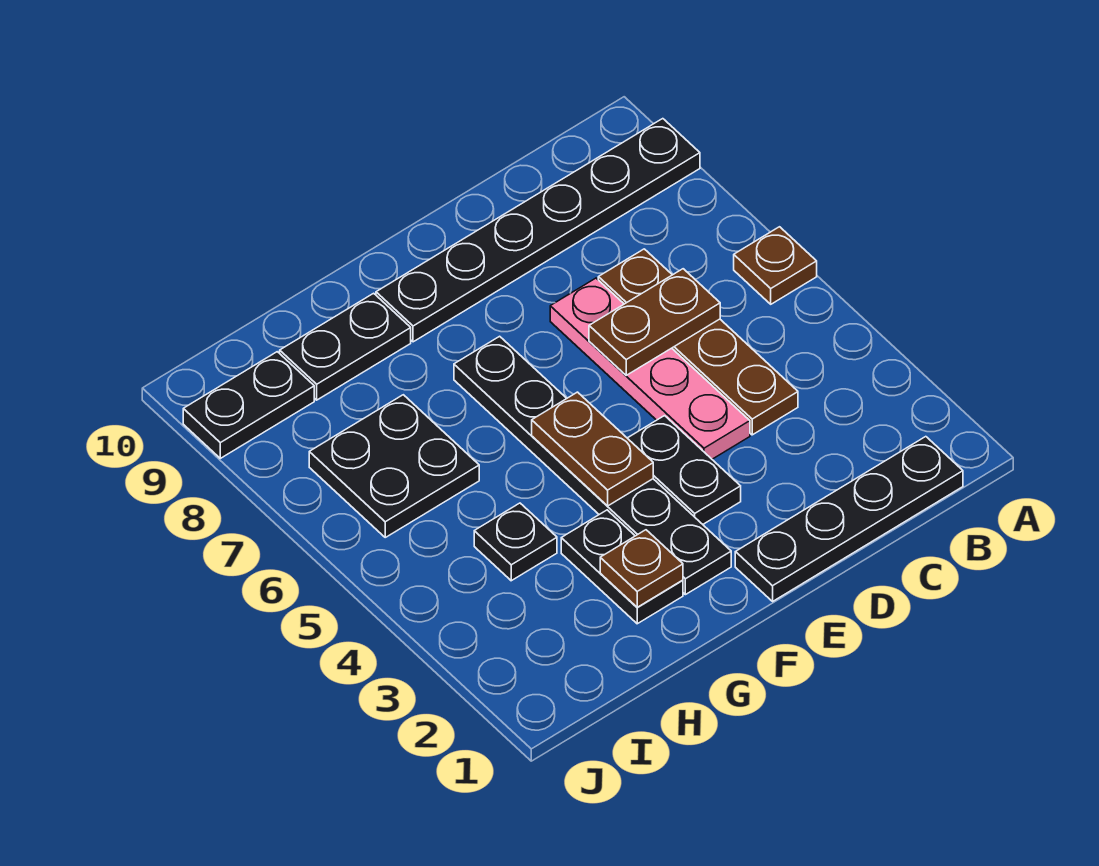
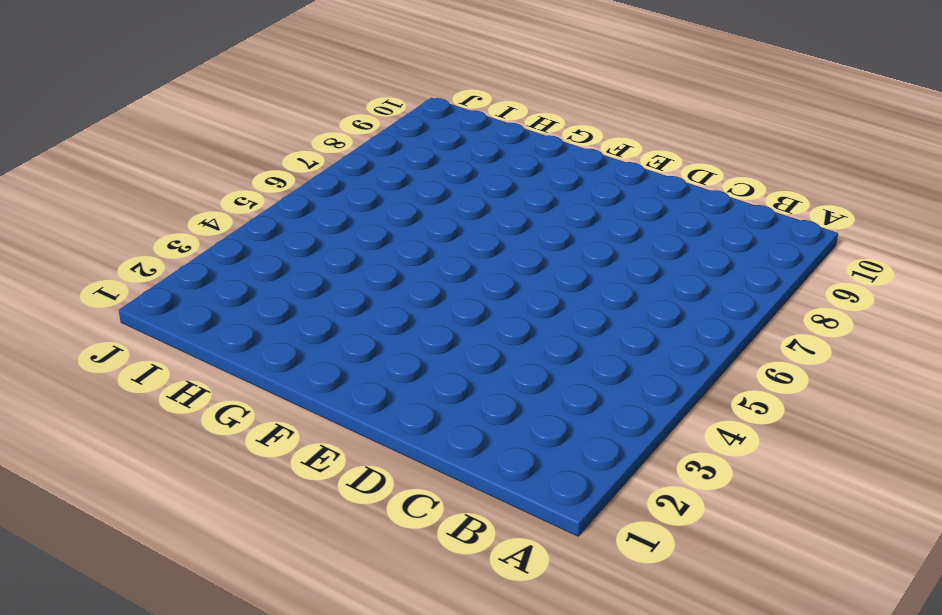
none -> brown 1x1 plate [734,227,817,304]
none -> black 1x6 plate [376,119,700,342]
none -> black 1x4 plate [735,437,963,601]

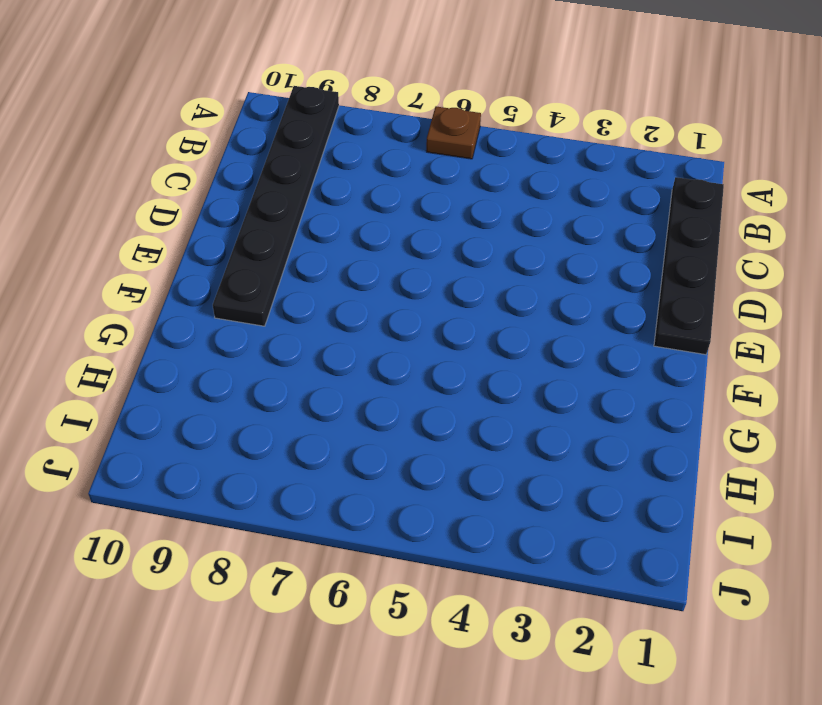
none -> brown 1x4 plate [598,249,798,435]
none -> pink 1x4 plate [550,278,750,459]
none -> black 1x2 plate [628,416,741,524]

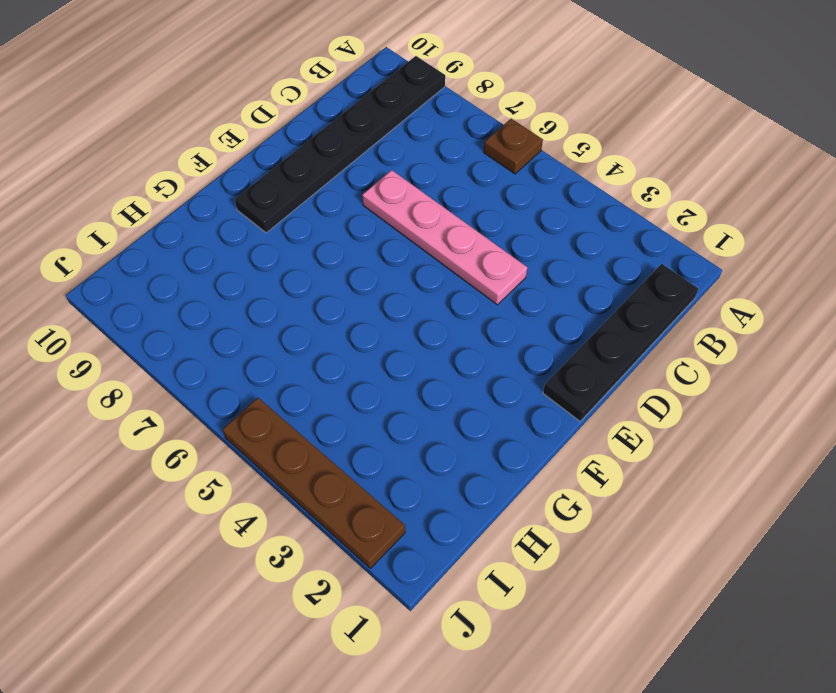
brown 1x4 plate [222,398,405,568] -> brown 1x4 plate moved to [598,249,798,435]
none -> black 1x2 plate [628,416,741,524]
none -> black 1x6 plate [454,336,731,595]
none -> black 1x2 plate [561,510,683,624]

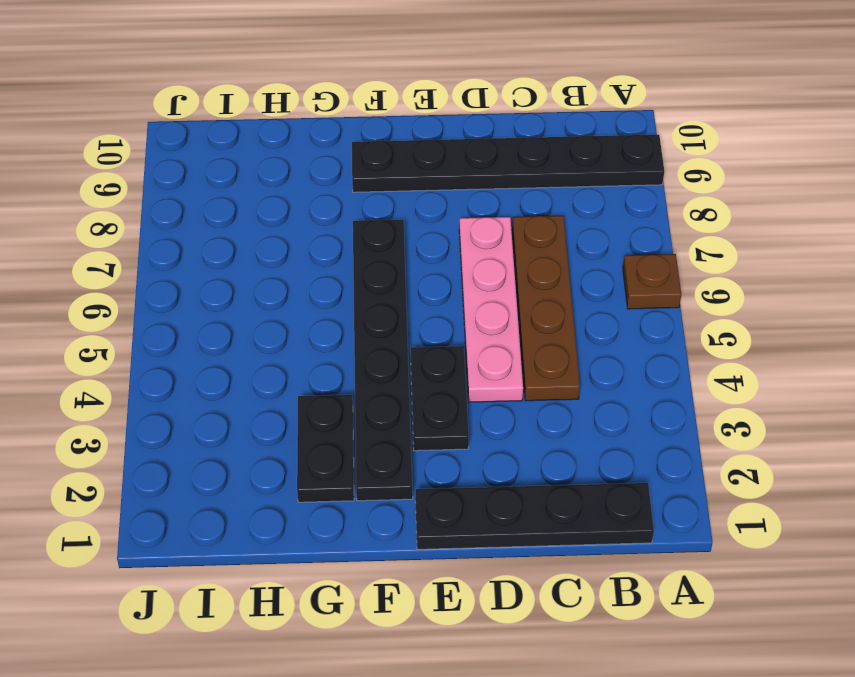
none -> black 1x2 plate [280,293,411,400]
none -> black 1x1 plate [474,503,557,581]
none -> black 2x2 plate [309,395,479,537]

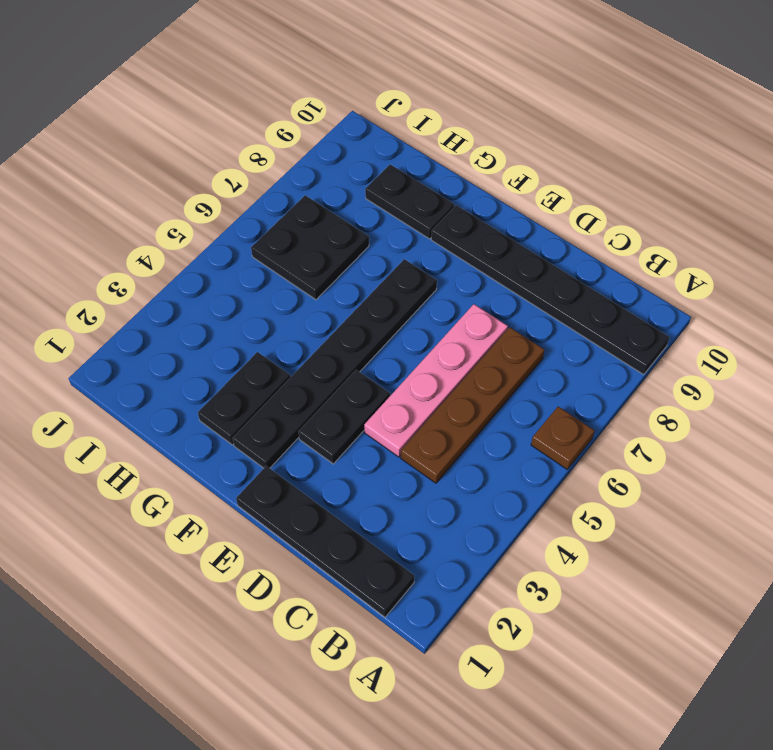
none -> black 1x1 plate [474,503,557,581]
none -> black 1x2 plate [183,352,314,458]
none -> brown 1x2 plate [589,269,720,375]

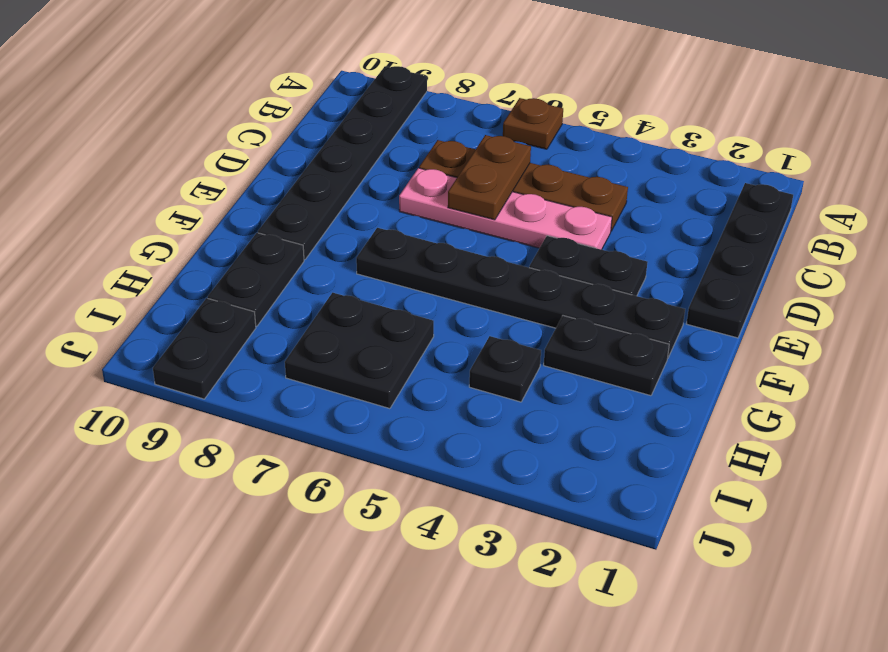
none -> brown 1x2 plate [532,392,653,506]
none -> brown 1x1 plate [600,530,683,607]

